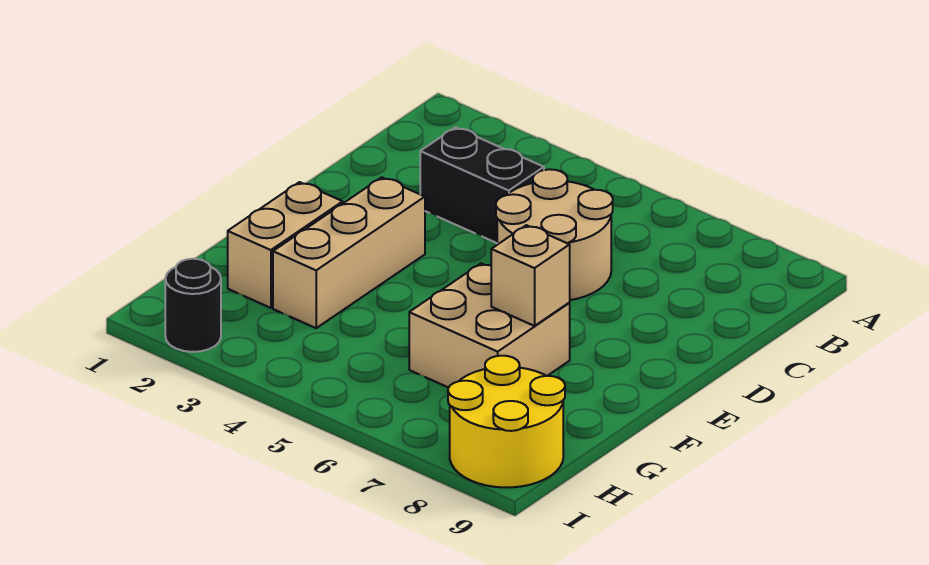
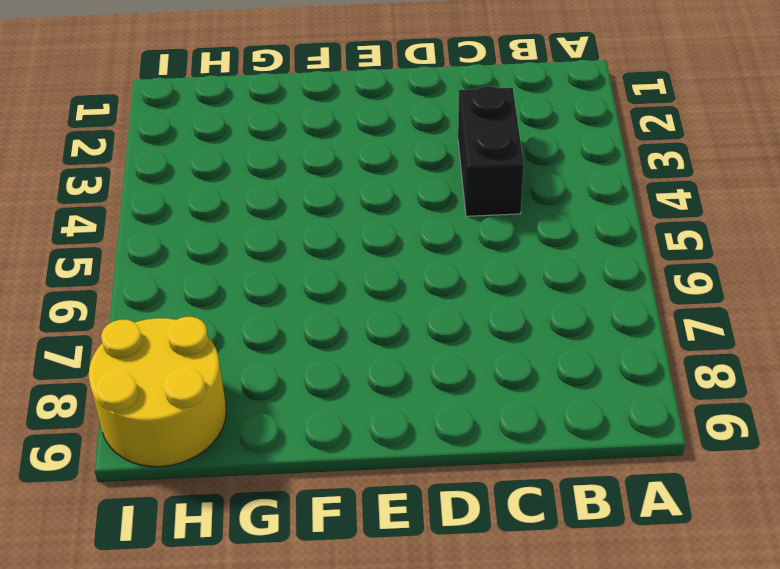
none -> tan 2x2 round brick [496,169,613,300]
none -> tan 1x3 brick [273,177,425,328]

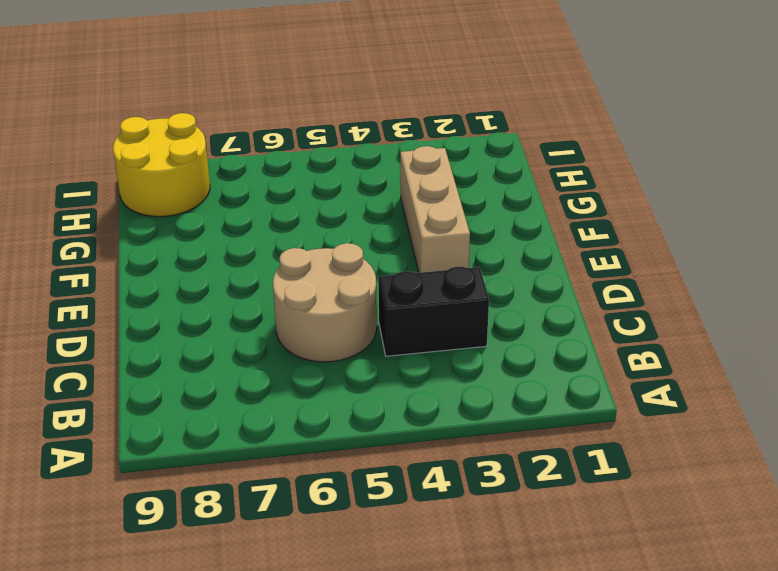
none -> tan 1x2 brick [228,182,343,308]
none -> tan 2x2 brick [409,263,570,388]

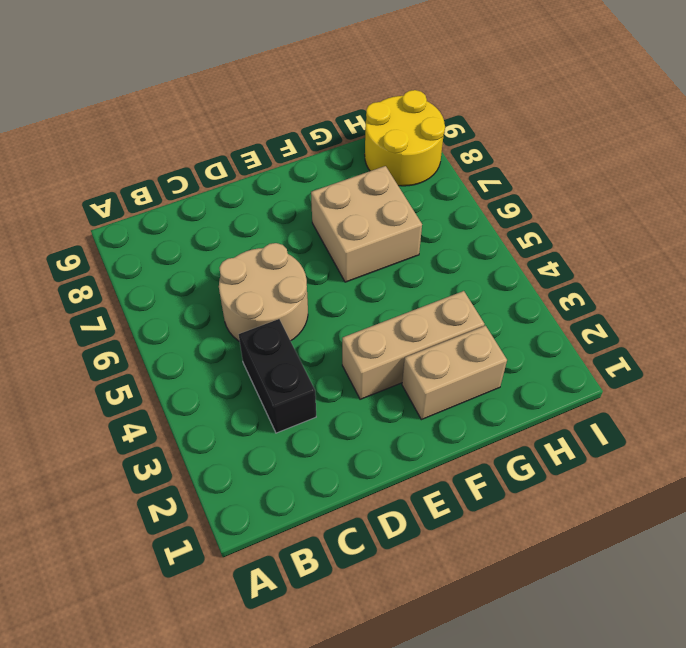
none -> black 1x1 round brick [165,259,221,352]
none -> tan 1x1 brick [491,225,570,326]

